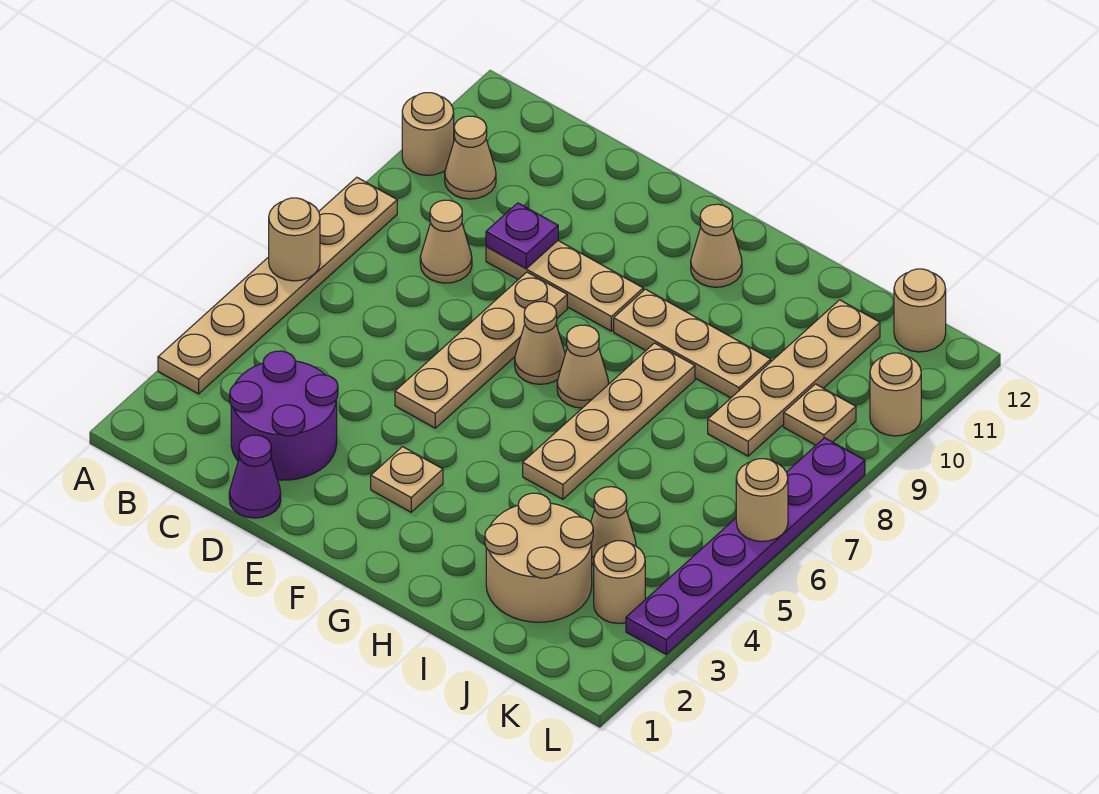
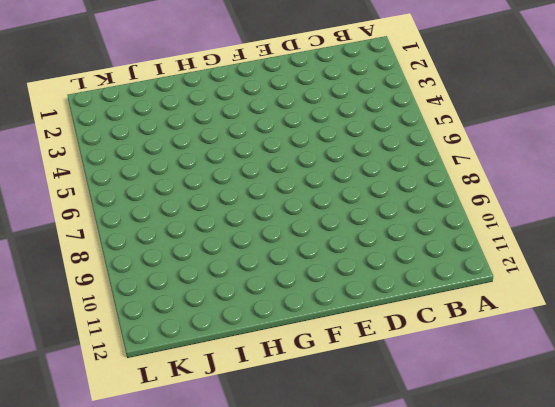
none -> tan 1x6 plate [158,177,397,394]
none -> tan 1x1 round brick [402,93,454,175]
none -> tan 1x1 cone [445,116,496,199]

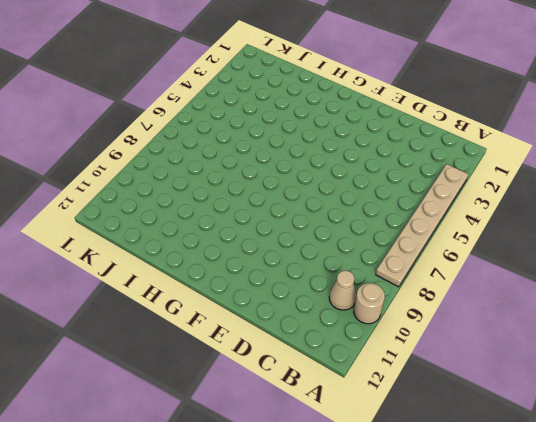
none -> purple 2x2 round brick [230,351,338,480]
none -> tan 1x1 cone [420,200,472,283]
none -> purple 1x1 cone [229,435,281,518]

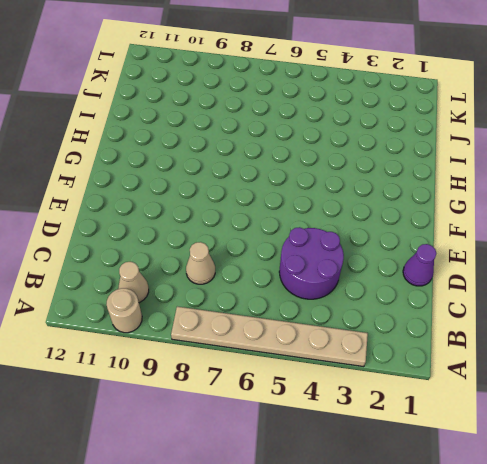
purple 2x2 round brick [279,227,344,299] -> purple 2x2 round brick moved to [230,351,338,480]
none -> tan 1x3 plate [486,241,643,331]
none -> tan 1x4 plate [395,272,567,428]
none -> tan 1x1 plate [371,447,443,512]

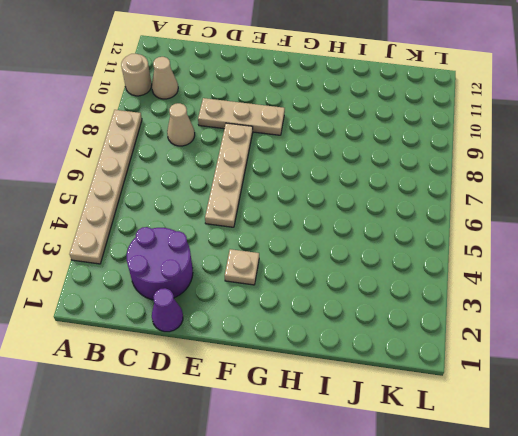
none -> tan 1x1 cone [515,301,565,384]
none -> tan 1x1 cone [557,325,609,408]
none -> tan 1x3 plate [614,289,771,398]

